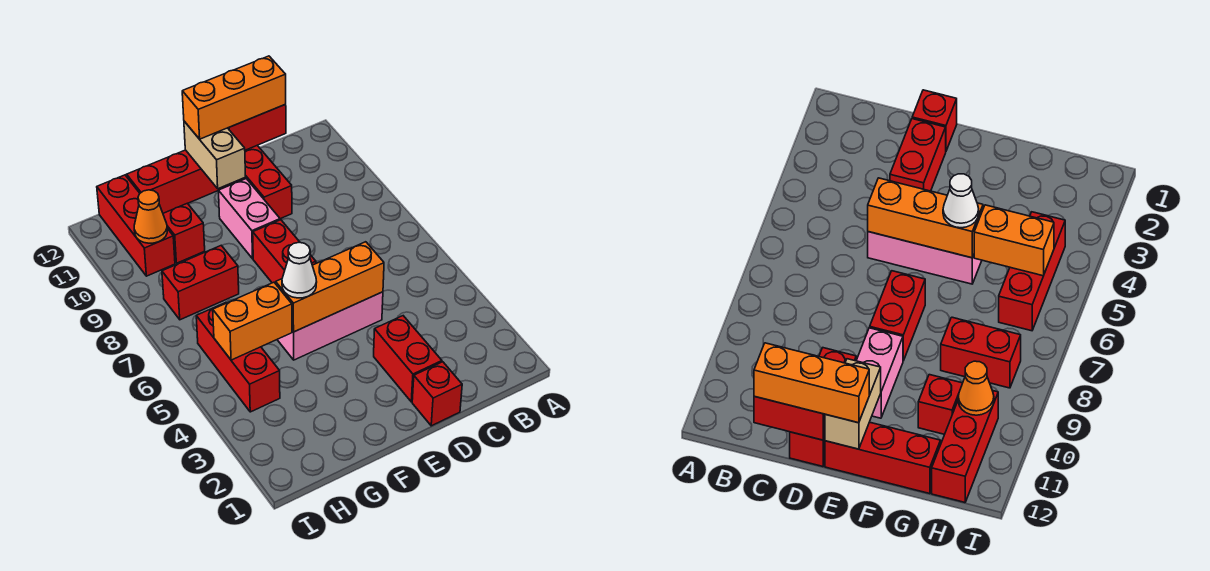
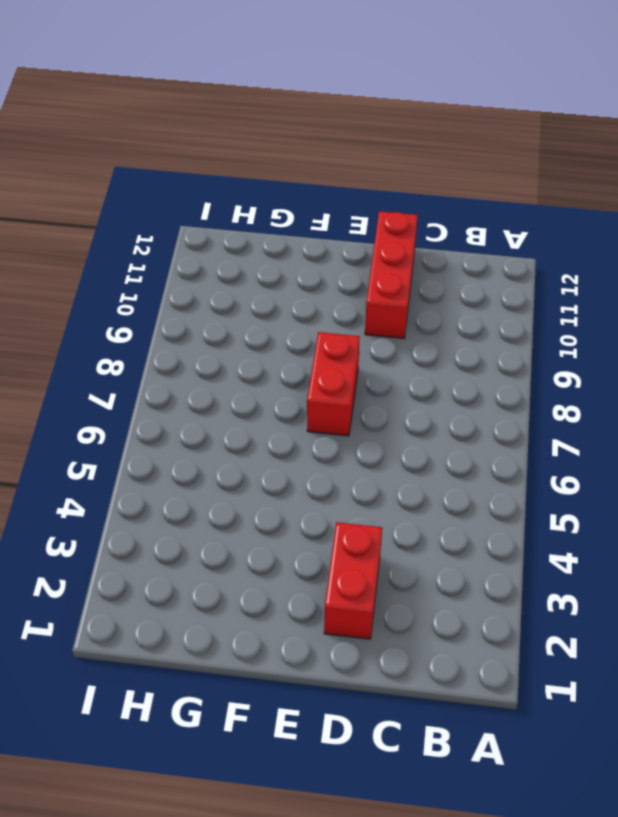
none -> red 1x1 brick [412,362,462,426]
none -> pink 1x3 brick [277,292,383,360]
none -> pink 1x2 brick [218,179,280,259]

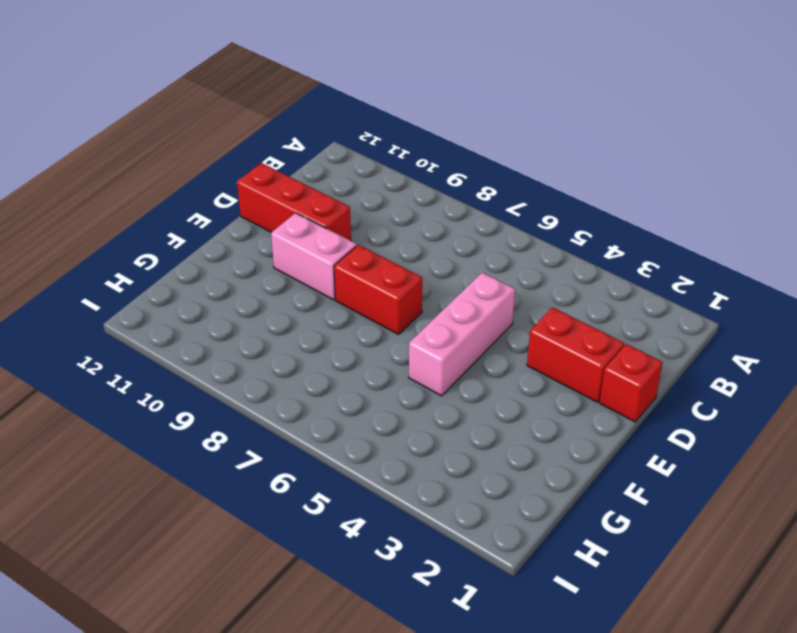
none -> red 1x3 brick [127,150,230,213]
none -> red 1x2 brick [162,246,239,320]
none -> red 1x1 brick [163,203,205,263]

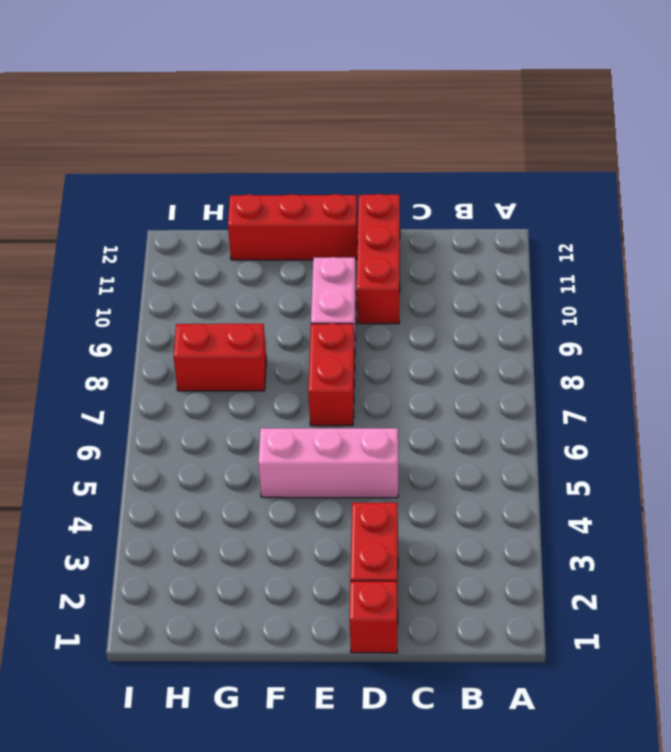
none -> red 1x1 brick [163,203,205,263]
none -> red 1x3 brick [196,303,280,412]
none -> red 1x3 brick [97,175,175,276]

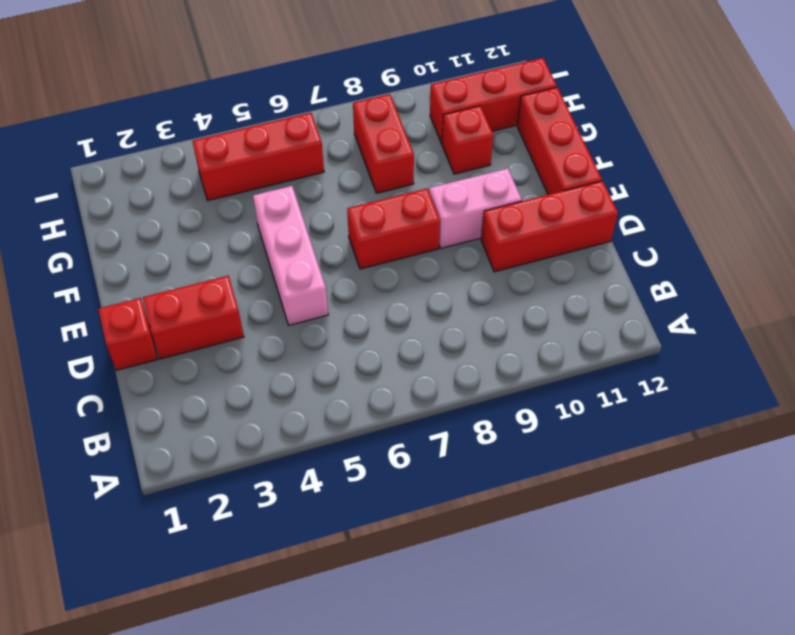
none -> red 1x2 brick [228,104,286,150]
none -> orange 1x3 brick [276,242,384,332]
none -> tan 1x2 brick [184,121,246,189]

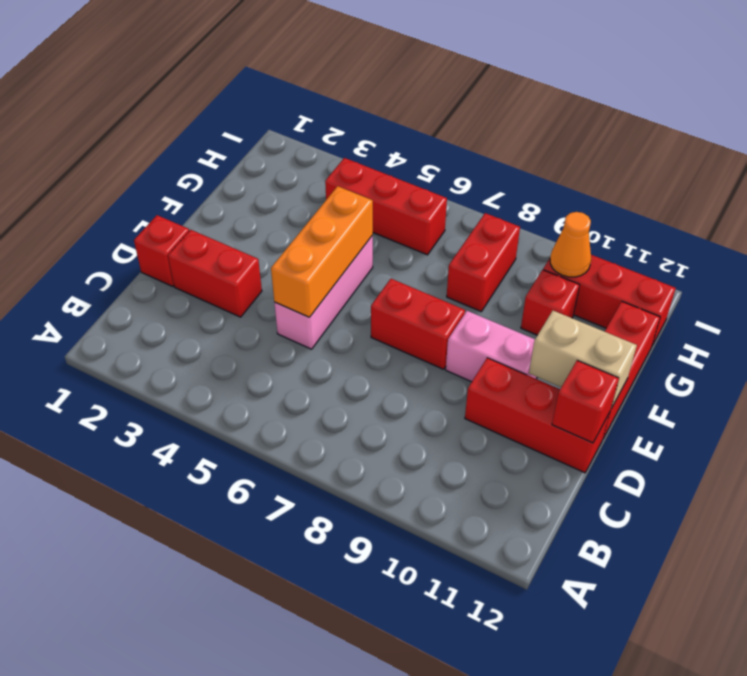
red 1x1 brick [552,361,619,443] -> red 1x2 brick [228,104,286,150]
none -> orange 1x2 brick [213,282,292,360]
none -> orange 1x3 brick [182,56,286,139]
none -> white 1x1 cone [282,242,317,298]

